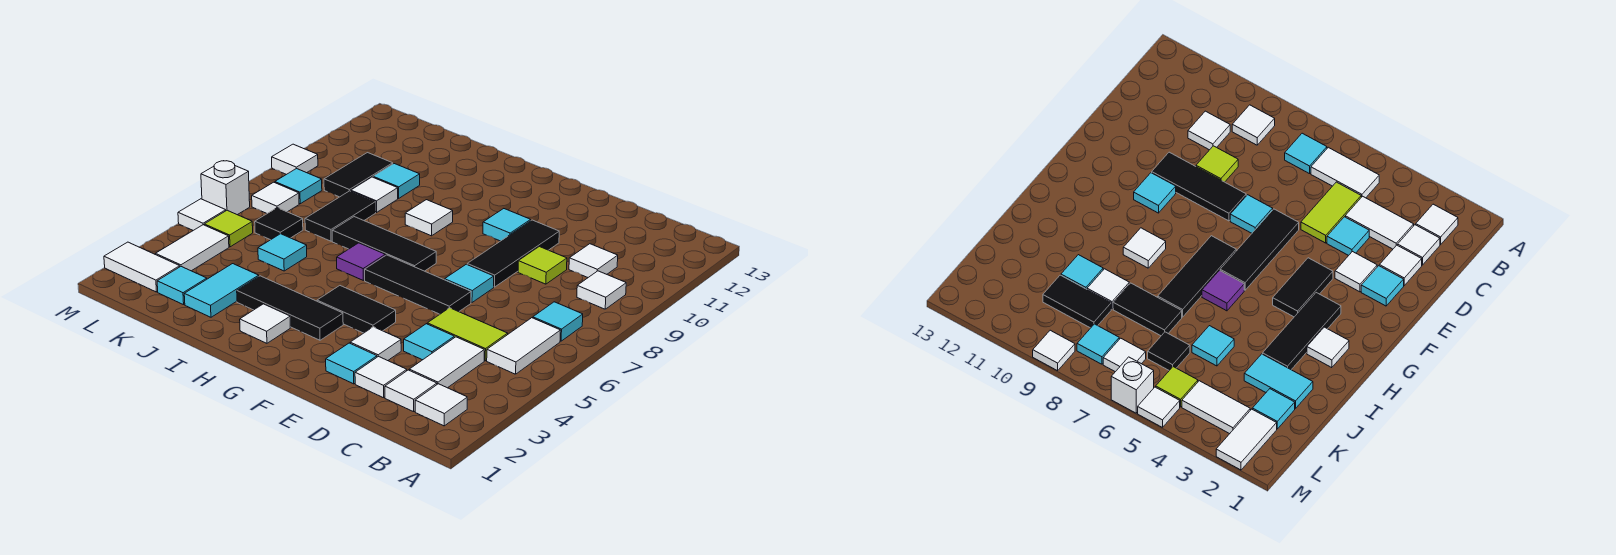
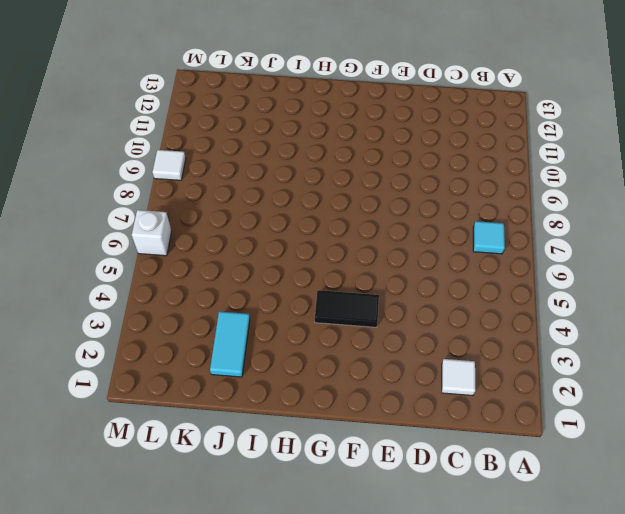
none -> white 1x1 tile [415,384,467,426]
none -> white 1x2 tile [487,318,561,374]
none -> white 1x1 tile [577,271,626,309]
none -> white 1x2 tile [409,337,484,388]

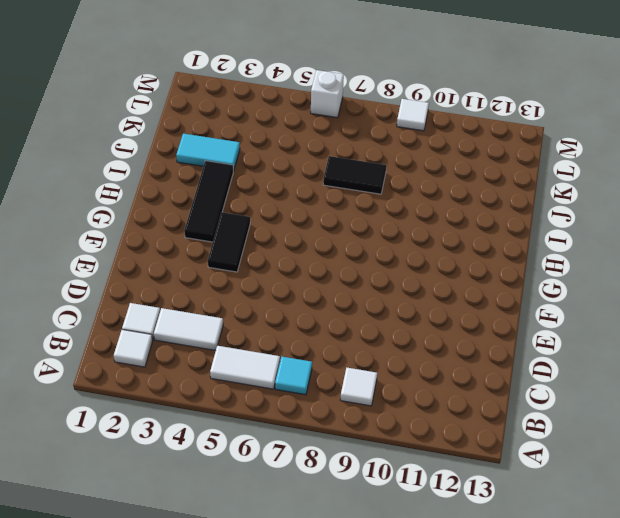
none -> lime 1x2 tile [427,308,508,361]
none -> white 1x1 tile [569,244,618,277]
none -> white 1x1 tile [355,356,407,398]
none -> cyan 1x1 tile [404,324,454,360]

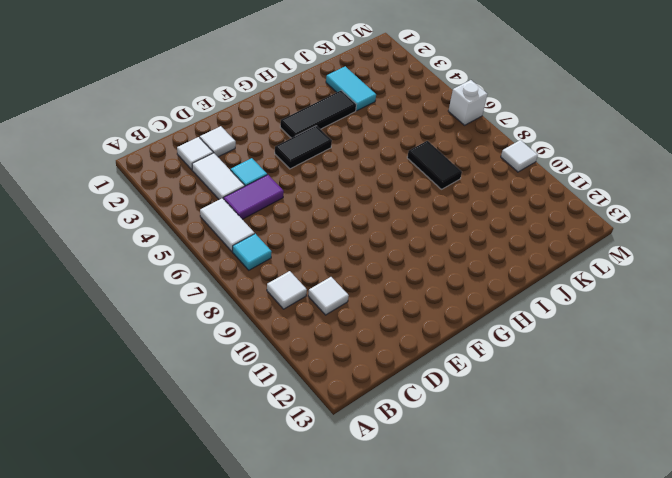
purple 1x2 tile [224,175,284,219] -> lime 1x2 tile [427,308,508,361]
none -> white 1x1 tile [415,384,467,426]
none -> lime 1x1 tile [518,247,567,284]
none -> cyan 1x1 tile [326,343,377,384]
none -> white 1x1 tile [350,327,401,361]

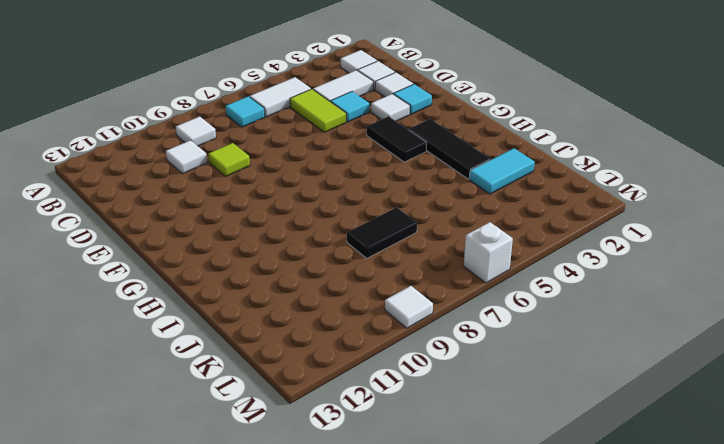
none -> black 1x3 tile [365,255,471,314]
none -> cyan 1x1 tile [445,264,494,302]
none -> black 1x3 tile [467,220,559,287]
none -> cyan 1x1 tile [483,209,531,241]

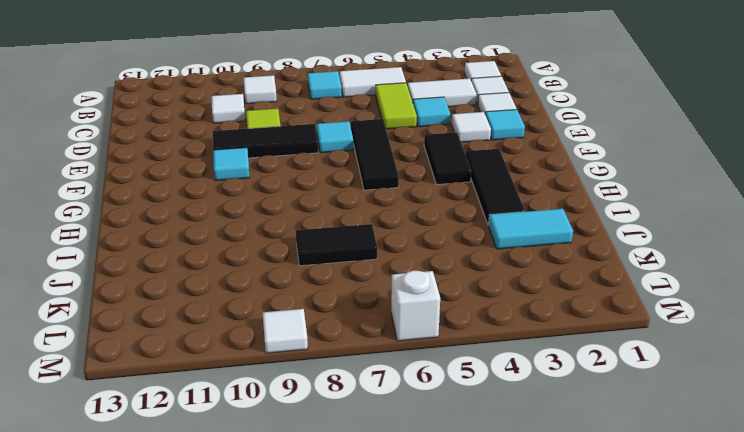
none -> black 1x3 tile [332,217,436,271]
none -> white 1x1 tile [240,304,290,343]
none -> purple 1x1 tile [337,243,385,280]
none -> white 1x1 tile [405,200,453,236]

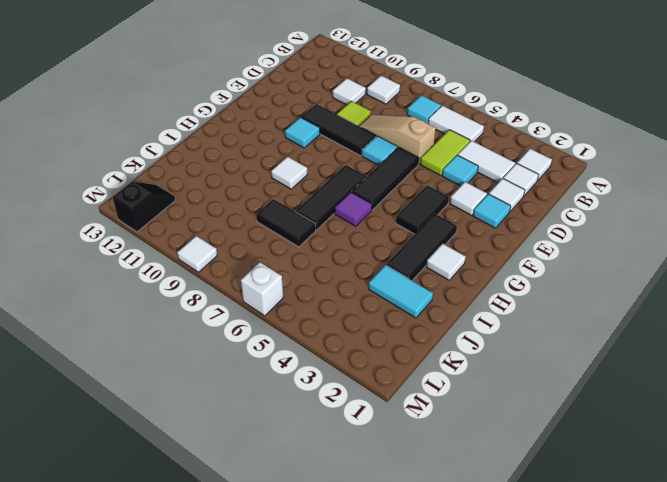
tan 1x3 slope [359,115,436,164] -> none
black 1x2 slope [113,182,175,232] -> none
none -> cyan 1x1 tile [258,234,307,271]
none -> white 1x1 tile [351,177,398,213]
none -> cyan 1x1 tile [373,164,420,198]
none -> cyan 1x1 tile [157,267,207,305]

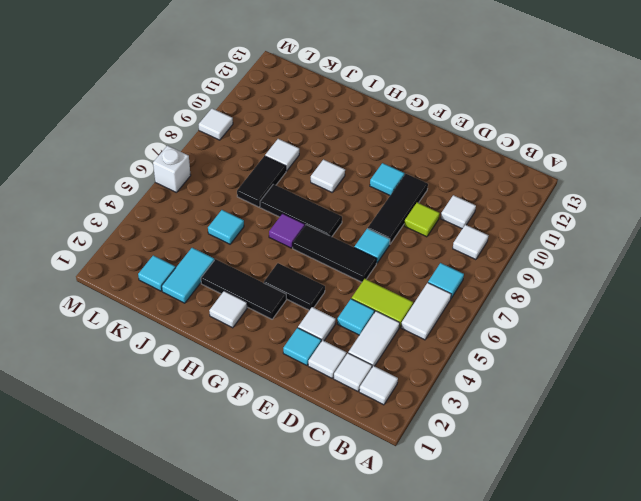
none -> cyan 1x1 tile [373,164,420,198]
none -> black 1x1 tile [255,208,303,240]
none -> black 1x2 tile [324,153,393,197]
none -> white 1x2 tile [104,242,180,292]

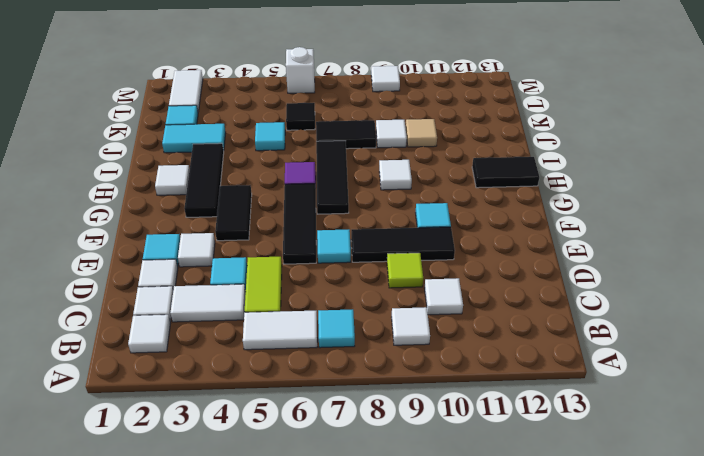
black 1x2 tile [472,157,539,188] -> black 1x2 tile moved to [324,153,393,197]
tan 1x1 tile [406,119,437,147] -> cyan 1x1 tile [373,164,420,198]
none -> white 1x2 tile [155,225,229,271]
none -> lime 1x1 tile [204,210,253,247]
none -> white 1x1 tile [252,182,299,213]
none -> cyan 1x1 tile [275,168,322,204]

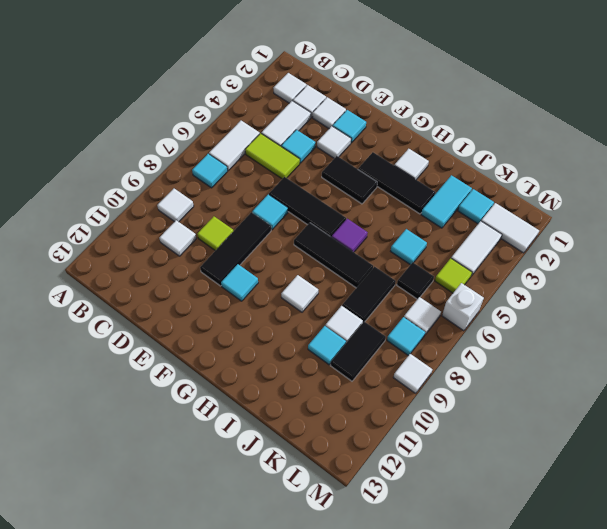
none -> white 1x1 tile [178,199,226,230]

